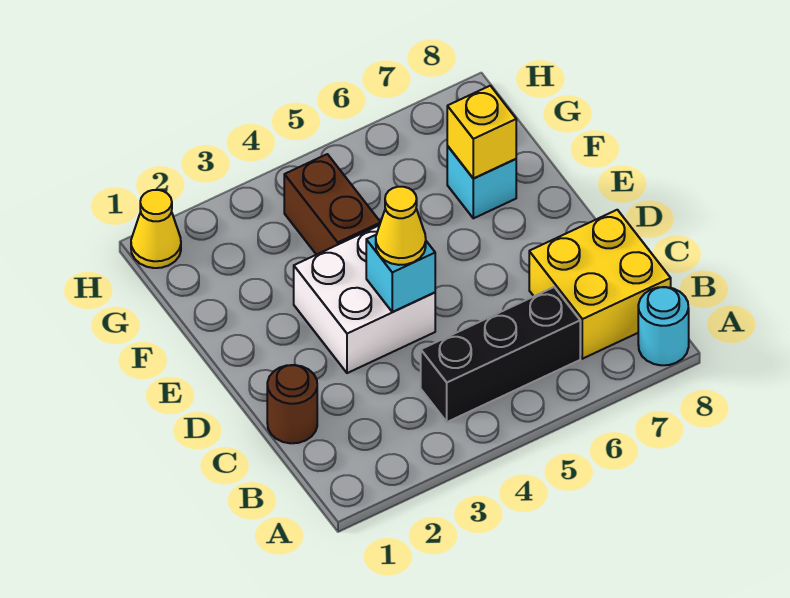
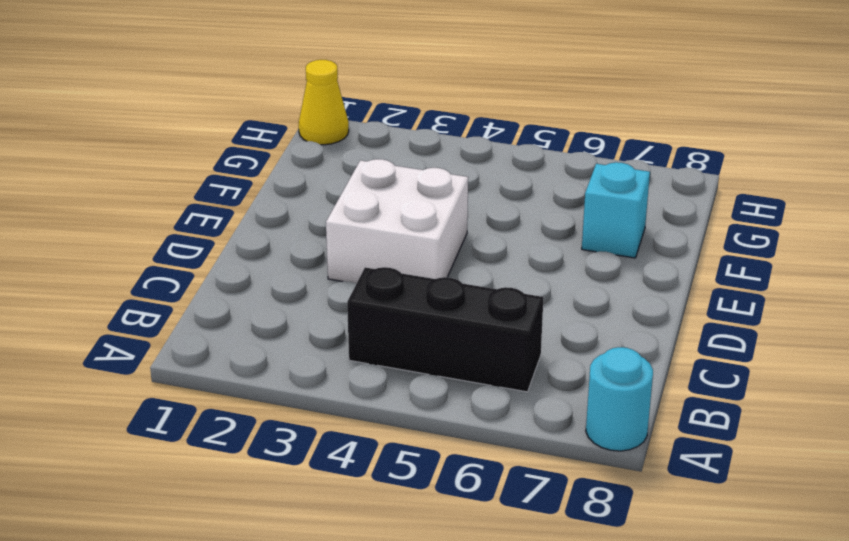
none -> yellow 2x2 brick [529,210,671,359]
none -> brown 1x1 round brick [267,365,317,443]

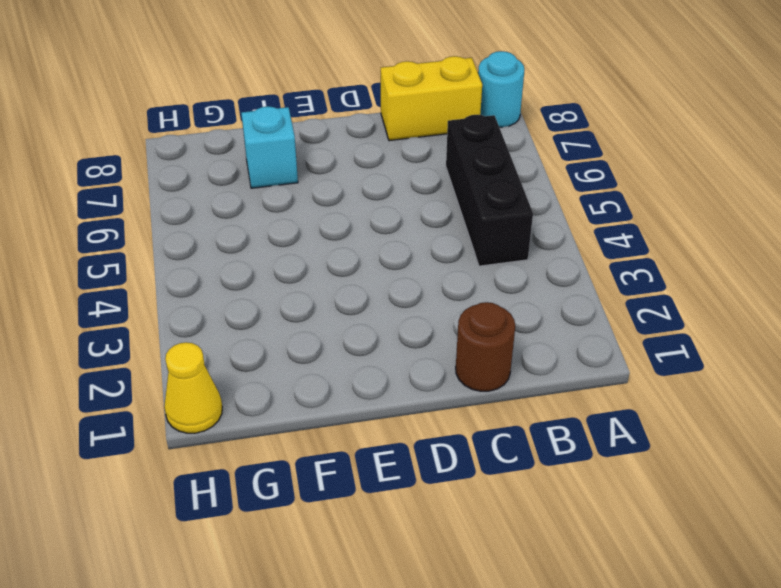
yellow 1x2 brick [381,56,482,141] -> yellow 2x2 brick [529,210,671,359]
none -> white 2x2 brick [294,226,435,373]
none -> brown 1x2 brick [284,154,380,255]

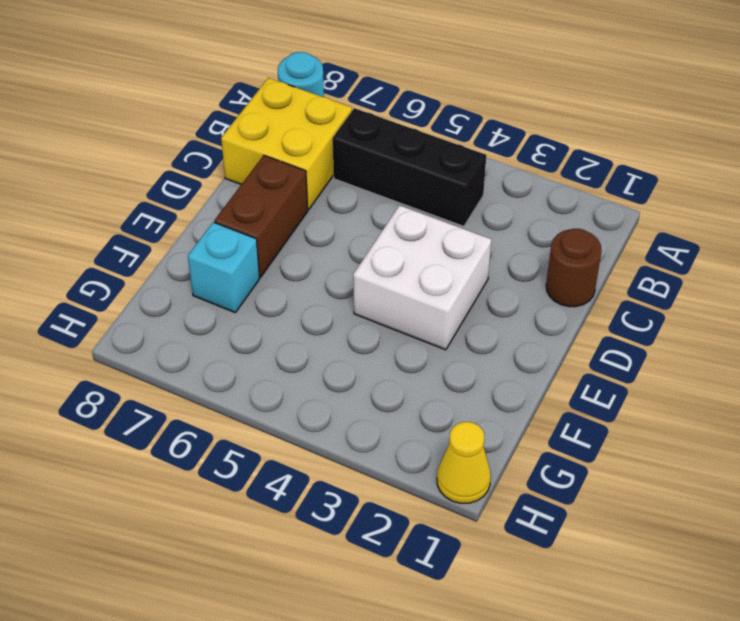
brown 1x2 brick [214,155,308,277] -> brown 1x2 brick moved to [284,154,380,255]
none -> cyan 1x1 brick [366,235,435,312]
none -> yellow 1x1 brick [447,86,516,179]

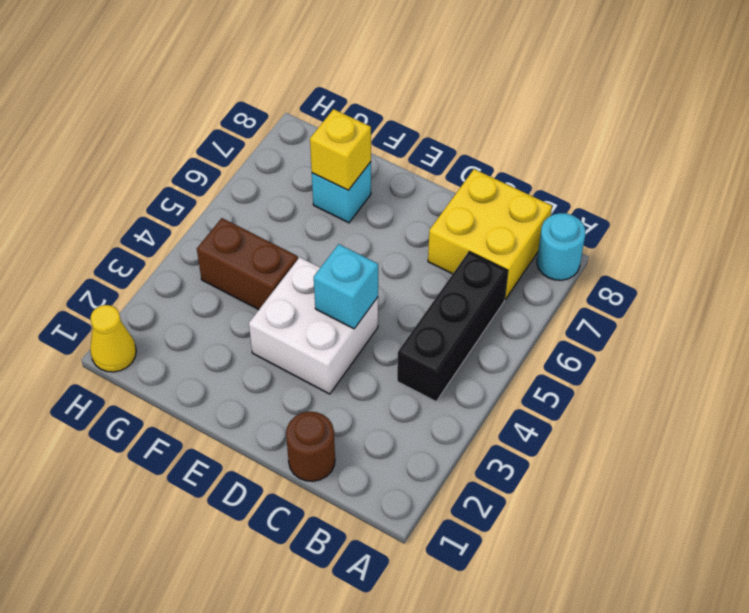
none -> yellow 1x1 cone [376,187,426,265]

